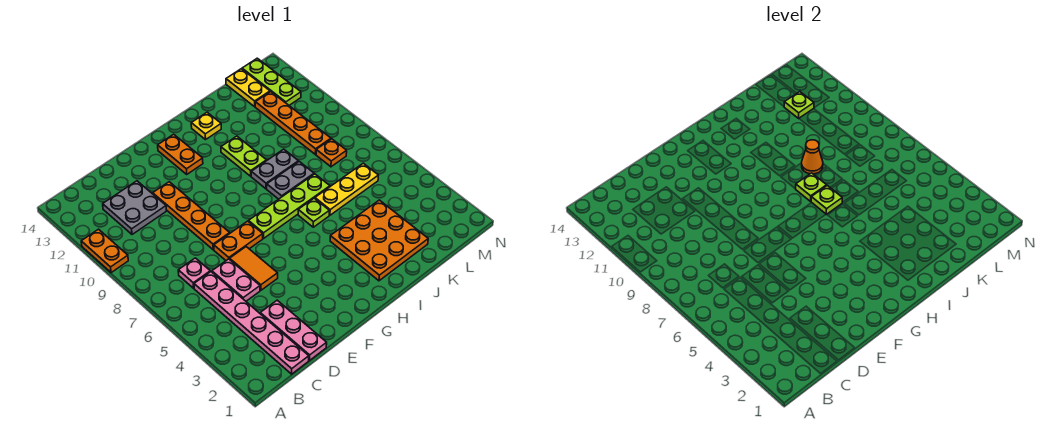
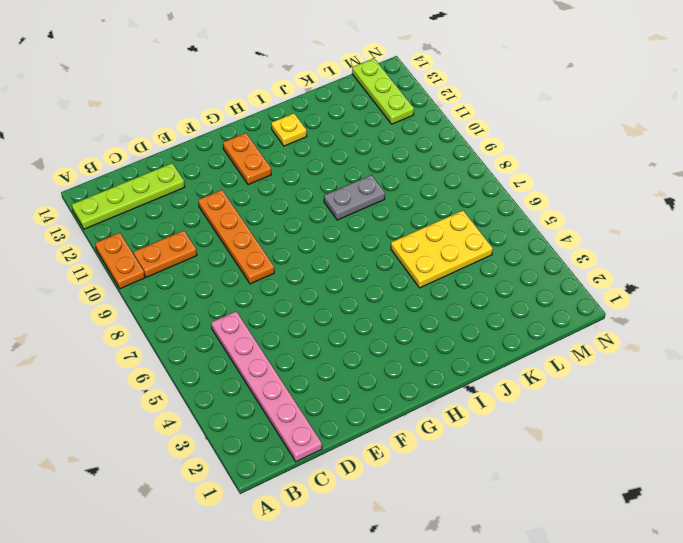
lime 1x4 plate [72,163,185,229] -> lime 1x4 plate moved to [249,174,330,238]
orange 1x2 plate [133,230,197,277] -> orange 1x2 plate moved to [214,221,263,260]
yellow 2x3 plate [391,210,493,288] -> yellow 1x3 plate [315,163,378,215]
none -> pink 1x1 plate [178,258,210,288]
none -> grey 2x2 plate [103,181,166,234]
none -> pink 1x3 plate [260,300,327,360]

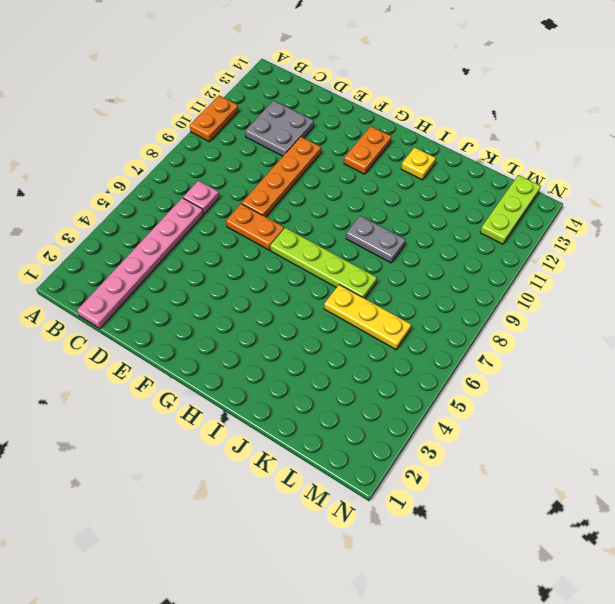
none -> pink 1x3 plate [260,300,327,360]
none -> pink 1x2 plate [212,259,260,301]
none -> orange 1x2 tile [230,247,278,290]

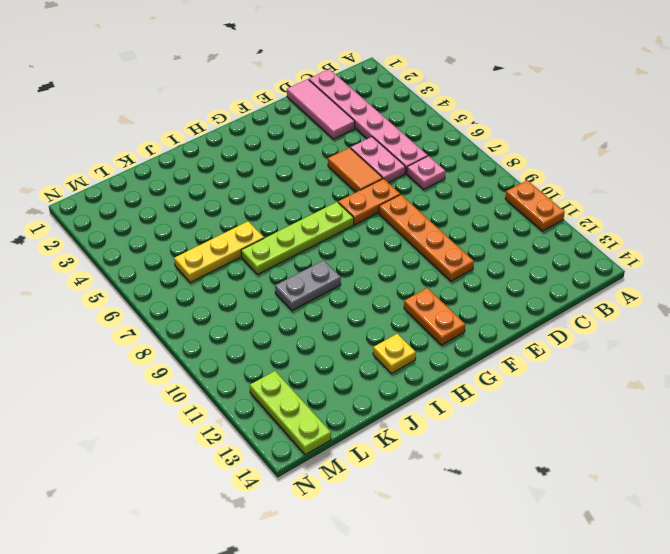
pink 1x3 tile [287,79,355,139] -> pink 1x3 plate [260,300,327,360]
none -> grey 2x2 plate [103,181,166,234]
none -> orange 3x3 plate [330,200,428,281]
none -> lime 1x1 plate [298,198,329,227]

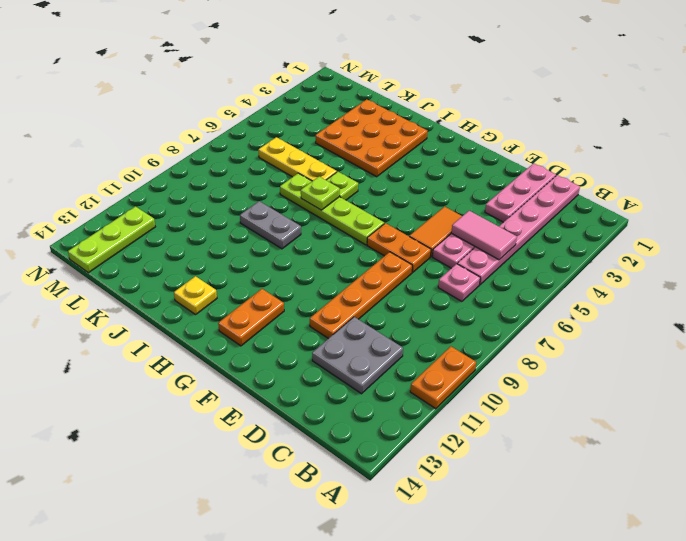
pink 1x2 tile [451,211,517,260] -> none
none -> grey 1x2 plate [267,162,314,199]
none -> lime 1x2 plate [221,136,267,176]
none -> orange 1x1 plate [316,139,347,167]

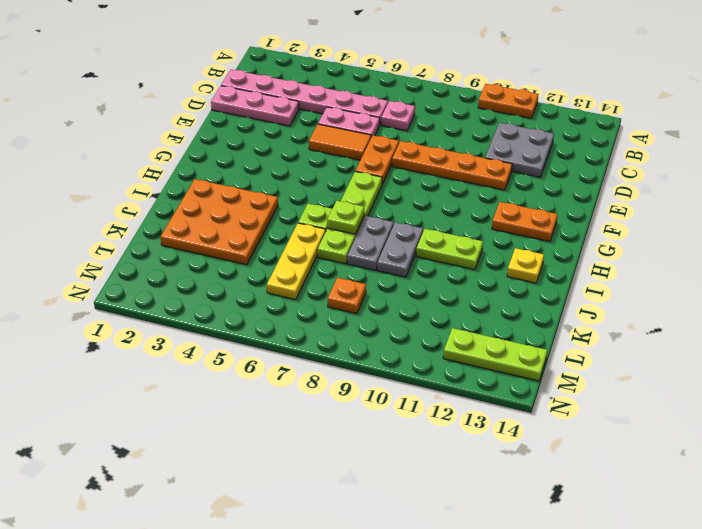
none -> orange 1x4 plate [255,92,331,154]
none -> yellow 1x2 plate [226,69,270,107]
none -> lime 1x1 plate [796,173,827,201]

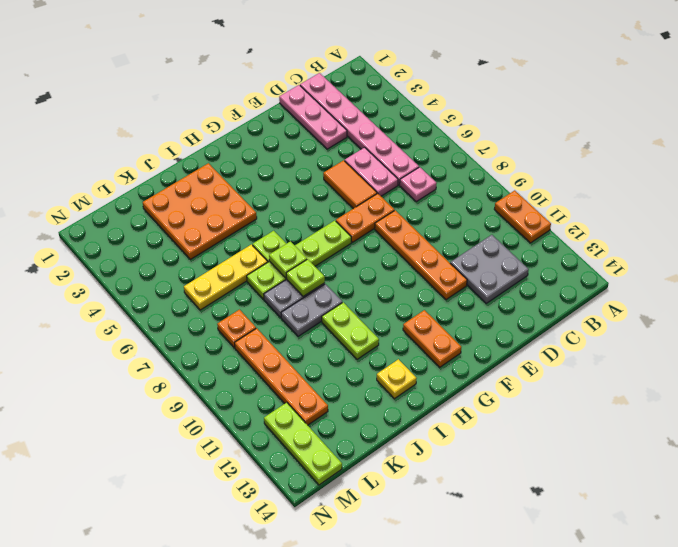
none -> yellow 1x2 plate [226,69,270,107]
none -> orange 1x1 cone [802,140,823,174]
none -> lime 1x1 plate [784,92,814,118]

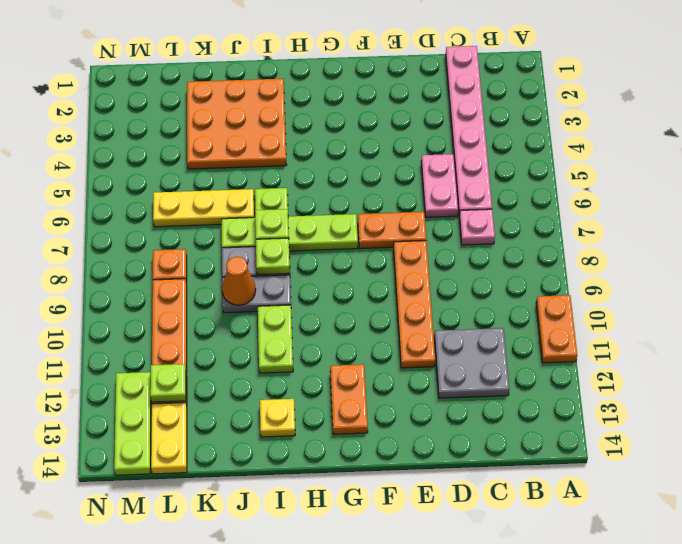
none -> pink 1x3 plate [260,300,327,360]
none -> orange 1x2 tile [230,247,278,290]

